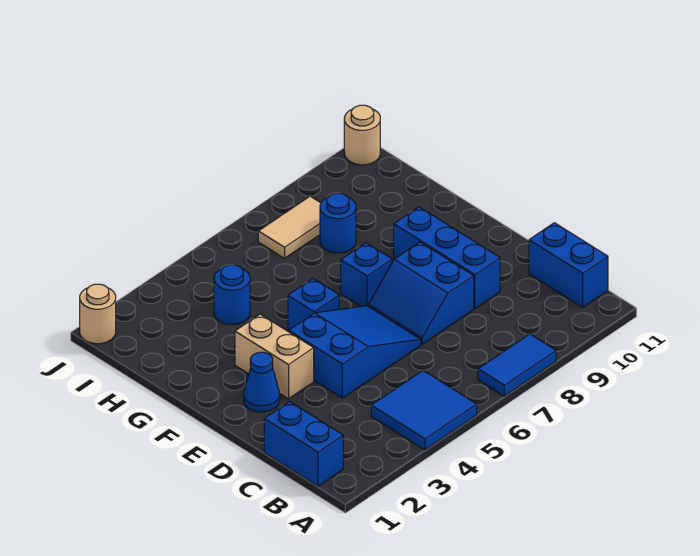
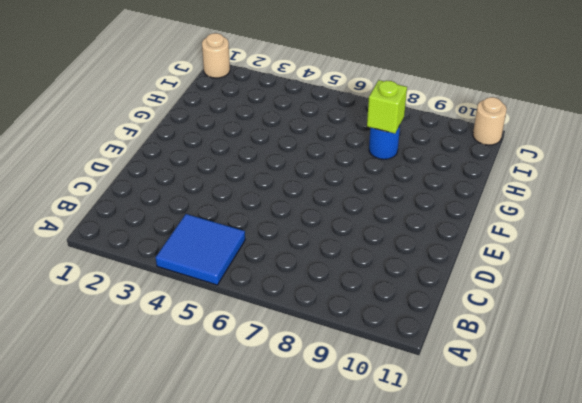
lime 1x1 brick [367,80,407,134] -> none
none -> blue 1x2 tile [478,334,556,396]
none -> blue 1x2 brick [264,402,343,486]
none -> blue 1x2 brick [529,223,608,307]

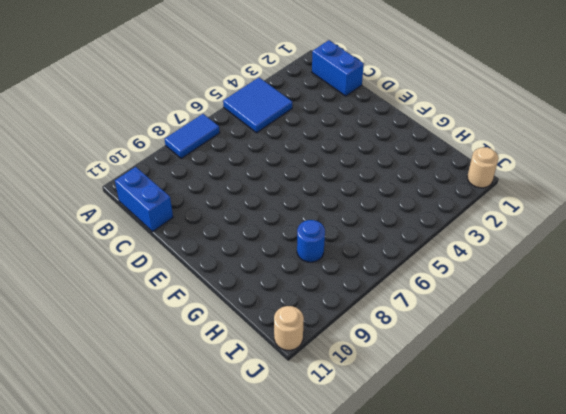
none -> blue 2x3 slope [289,306,421,398]
none -> blue 2x2 slope [368,242,474,345]
none -> blue 1x3 brick [394,207,500,309]

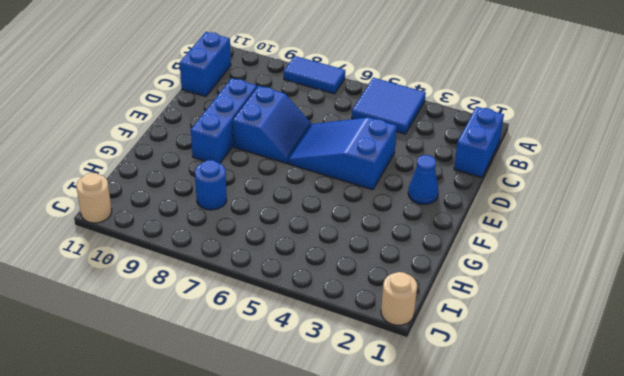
none -> tan 1x2 brick [235,314,314,399]
none -> blue 1x1 brick [288,279,339,330]
none -> blue 1x1 brick [341,243,392,306]

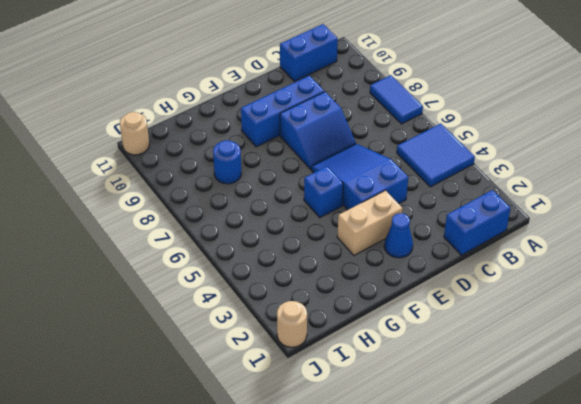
none -> blue 1x1 brick [341,243,392,306]
none -> blue 1x1 round brick [214,265,250,324]
none -> tan 1x2 tile [258,196,321,258]

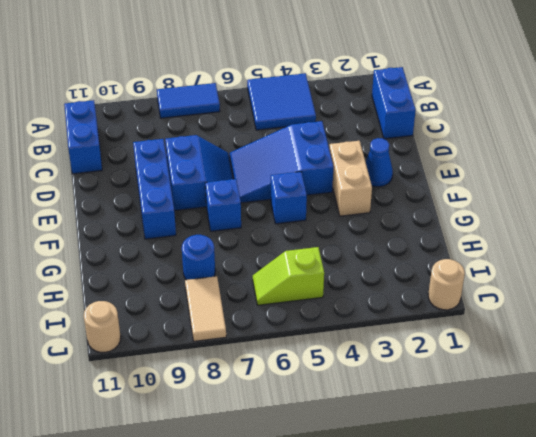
lime 1x2 slope [253,247,324,305] -> none
tan 1x2 tile [185,276,226,341] -> tan 1x2 tile turned to [258,196,321,258]
none -> blue 1x1 round brick [214,265,250,324]

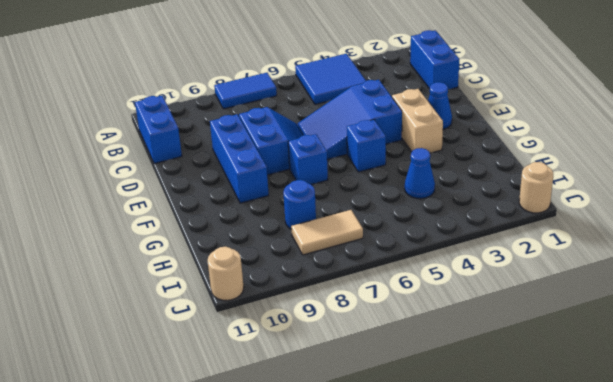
blue 1x1 cone [405,148,435,199] -> blue 1x1 round brick [214,265,250,324]

